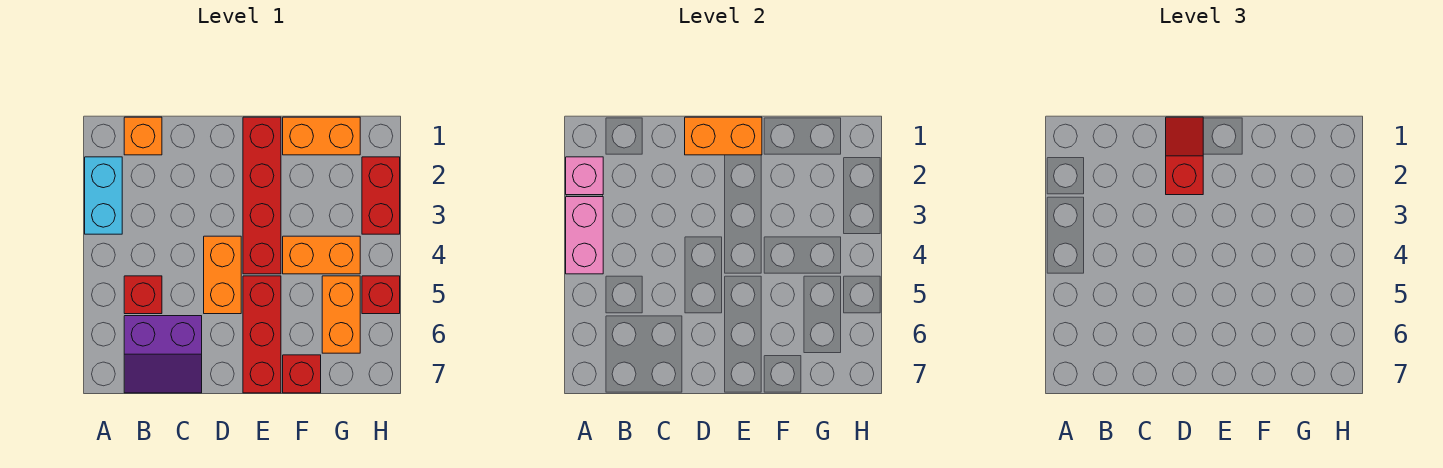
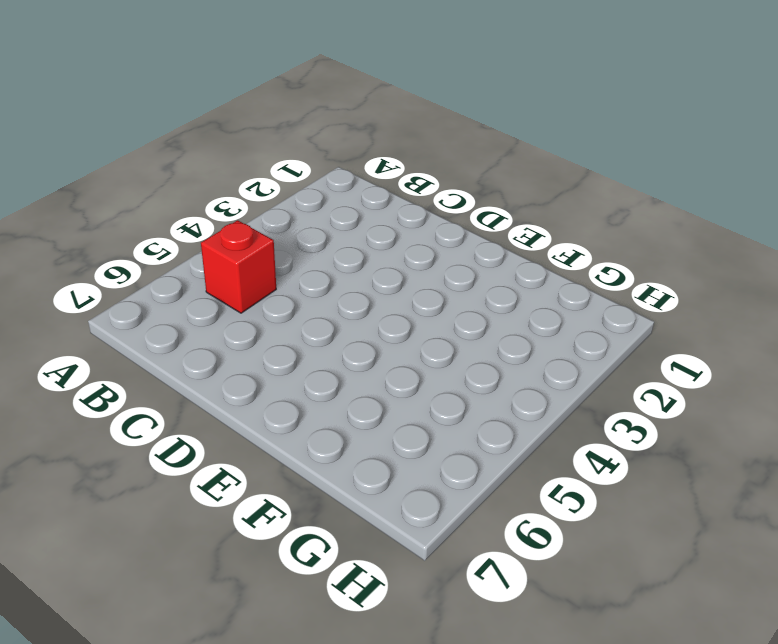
none -> cyan 1x2 brick [85,157,122,234]
none -> orange 1x1 brick [124,117,162,155]
none -> purple 2x2 slope [124,316,202,393]

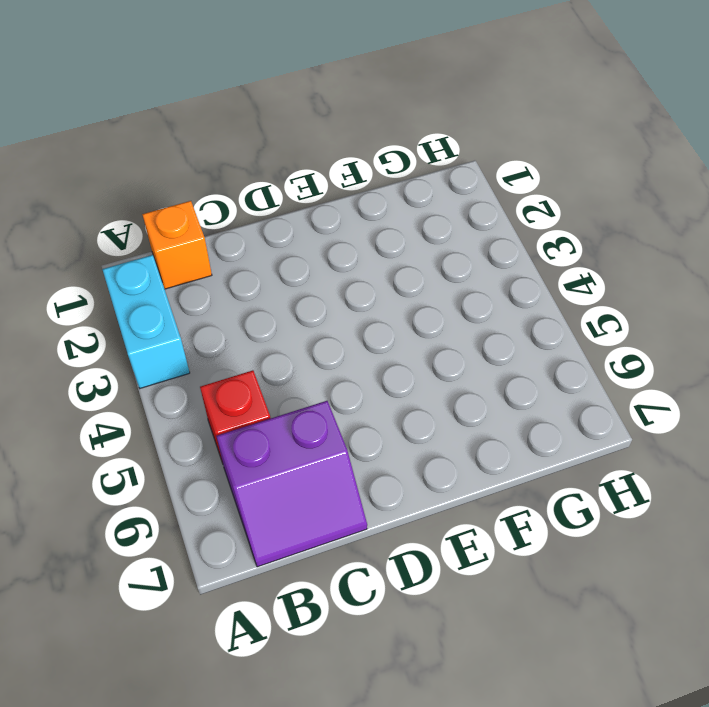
none -> orange 1x2 brick [204,236,241,314]
none -> red 1x4 brick [243,117,281,274]
none -> red 1x3 brick [243,276,281,393]

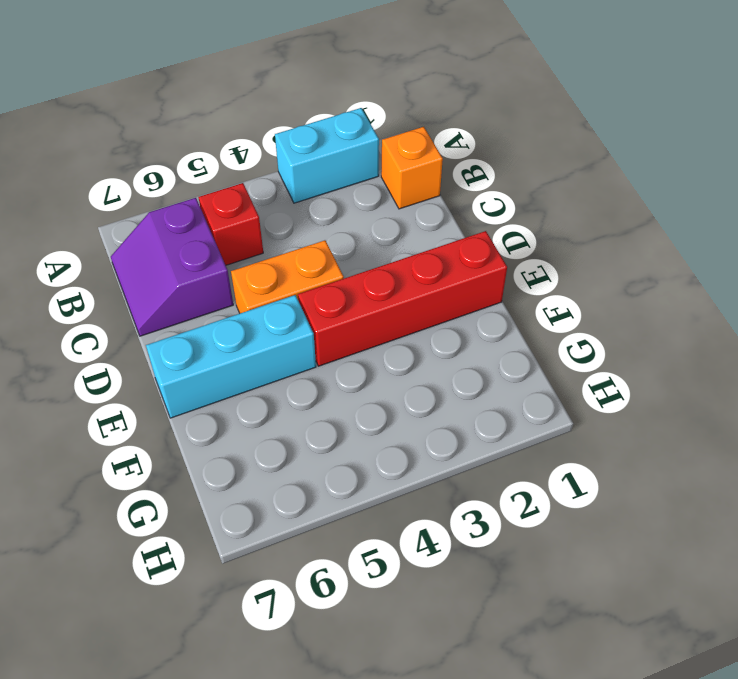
cyan 1x3 brick [146,295,316,418] -> red 1x3 brick [243,276,281,393]
none -> orange 1x2 brick [283,117,360,155]
none -> orange 1x2 brick [283,236,360,274]
none -> red 1x1 brick [283,355,321,393]

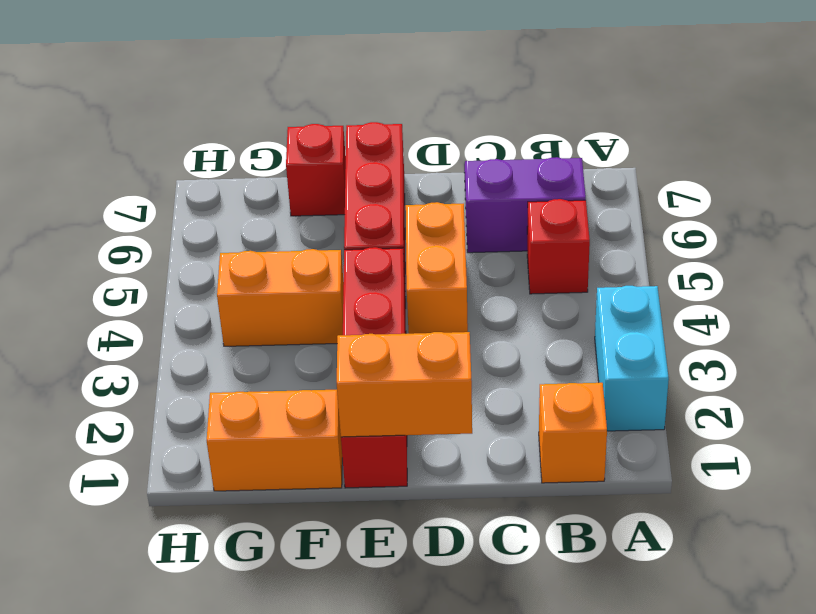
none -> orange 1x2 brick [322,276,360,353]
none -> red 1x2 brick [362,157,400,234]
none -> red 1x1 brick [362,276,400,314]

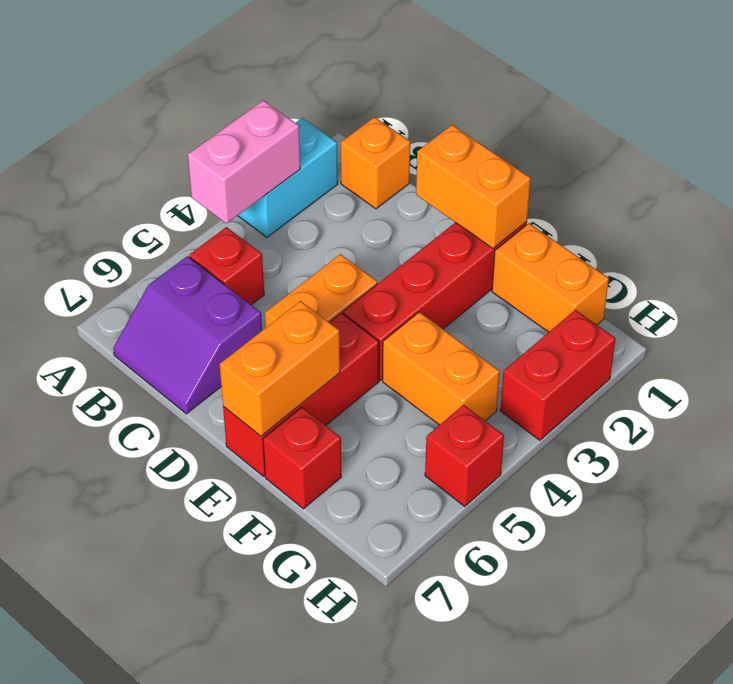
orange 1x2 brick [220,301,340,436] -> orange 1x2 brick moved to [322,276,360,353]
none -> pink 1x1 brick [566,157,603,195]
none -> red 1x2 slope [1166,117,1203,195]

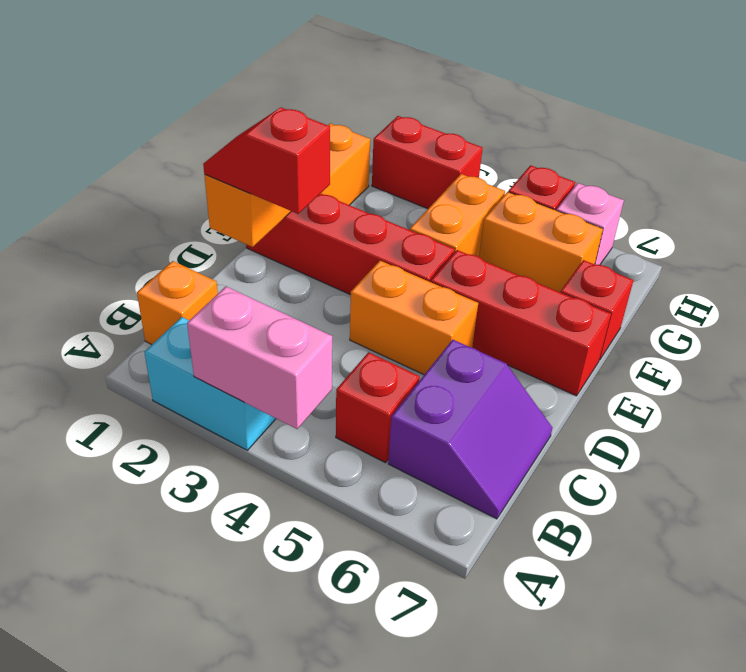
pink 1x1 brick [556,183,624,265] -> pink 1x1 brick moved to [566,157,603,195]

